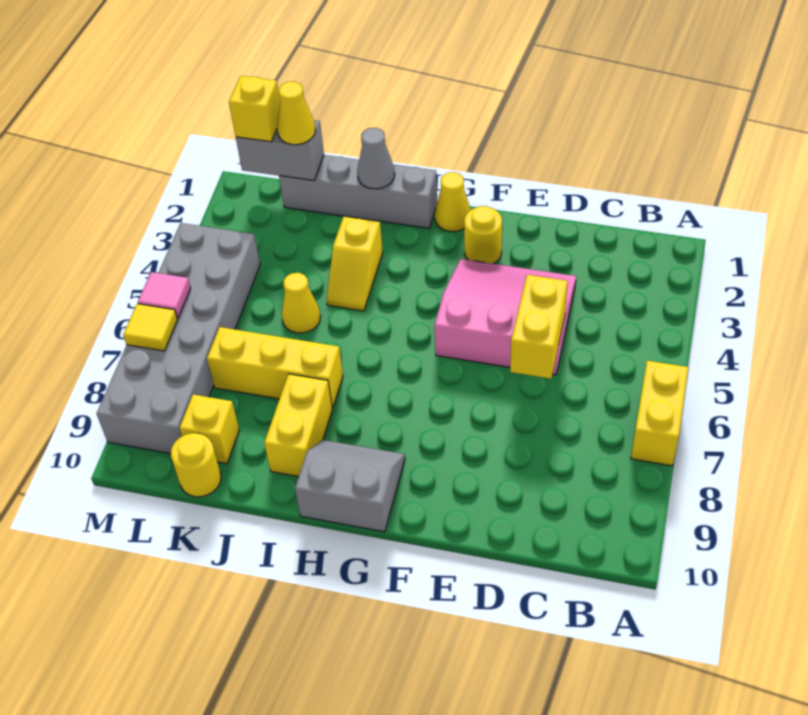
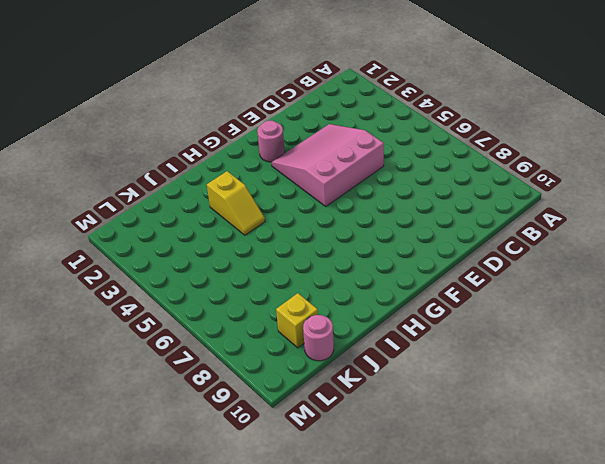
pink 1x1 round brick [257,121,285,162] -> yellow 1x1 round brick [464,206,502,264]
pink 1x1 round brick [303,315,334,361] -> yellow 1x1 round brick [171,433,221,497]
none -> yellow 1x2 brick [631,361,689,466]
none -> yellow 1x1 cone [435,172,471,232]
none -> grey 2x2 slope [295,440,405,532]

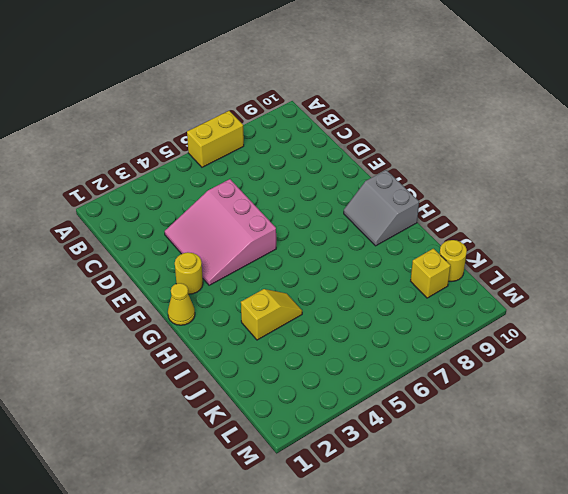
none -> grey 1x4 brick [279,155,437,228]
none -> yellow 1x3 brick [207,327,343,408]
none -> yellow 1x2 brick [264,374,332,477]

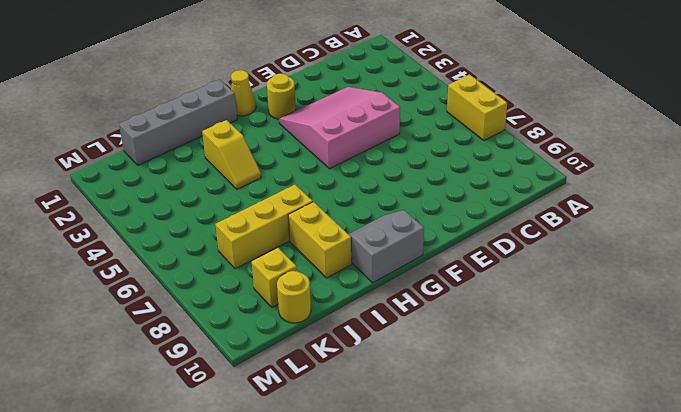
none -> yellow 1x1 cone [282,273,321,333]
none -> grey 2x6 brick [97,223,260,454]
none -> yellow 1x2 brick [510,275,568,379]

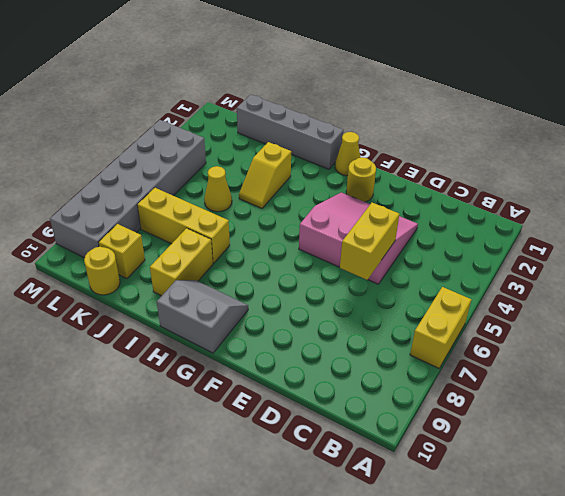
none -> grey 1x1 cone [357,128,395,189]
none -> grey 1x2 brick [236,120,324,181]
none -> pink 1x1 tile [138,272,191,318]

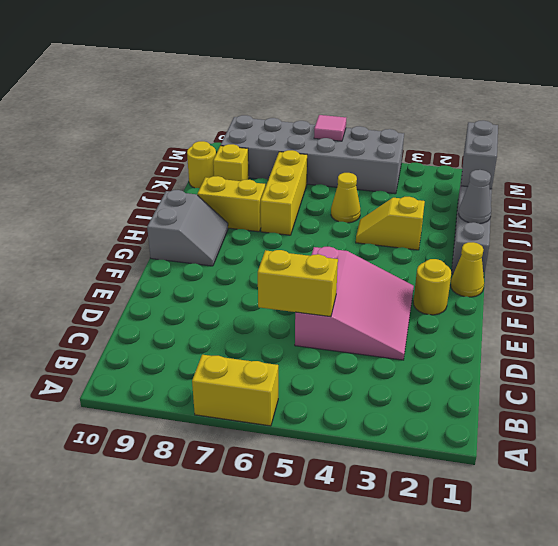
none -> yellow 1x1 tile [123,304,177,351]
none -> yellow 1x1 cone [277,82,315,145]
none -> yellow 1x1 brick [229,76,280,142]

